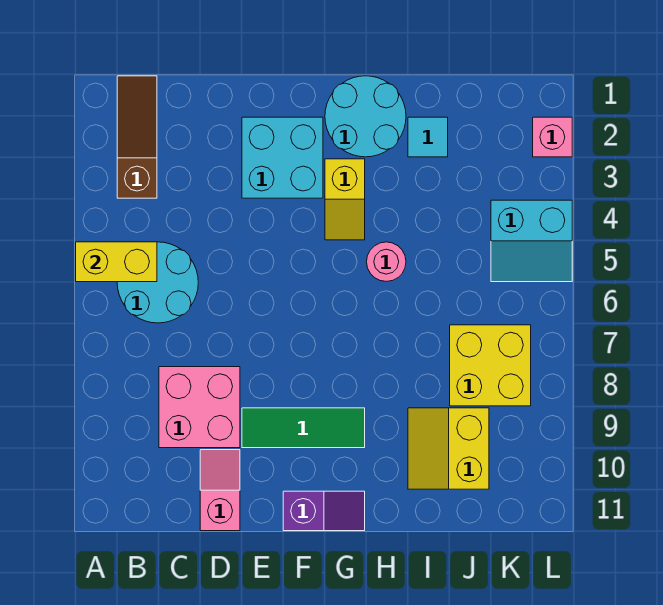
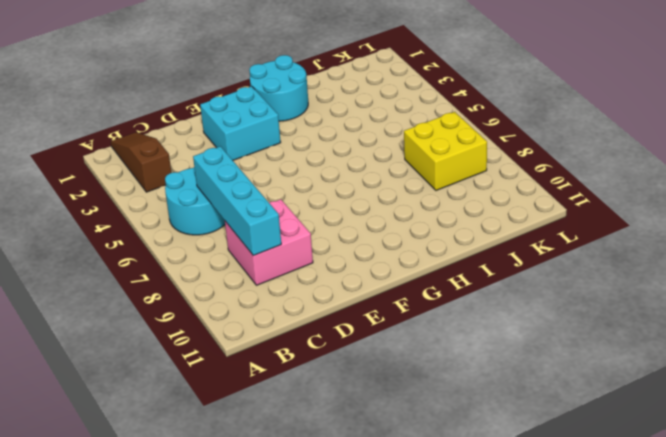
cyan 1x4 brick [193,146,281,256] -> none
none -> pink 1x2 slope [200,450,240,531]
none -> green 1x3 tile [242,408,365,448]
none -> purple 1x2 slope [283,491,365,531]

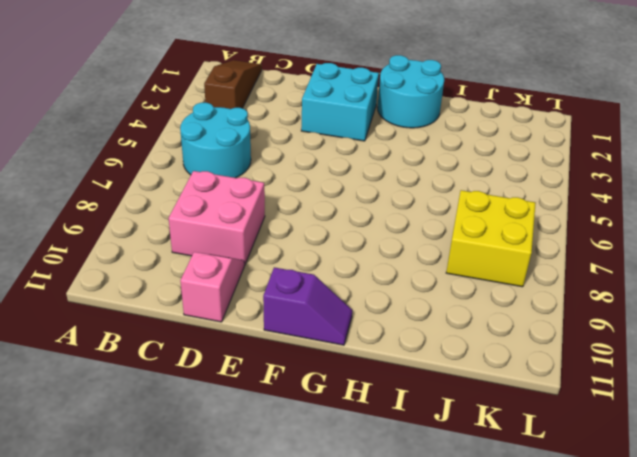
none -> green 1x3 tile [242,408,365,448]
none -> yellow 1x2 slope [325,159,365,240]
none -> pink 1x1 round brick [367,242,406,282]

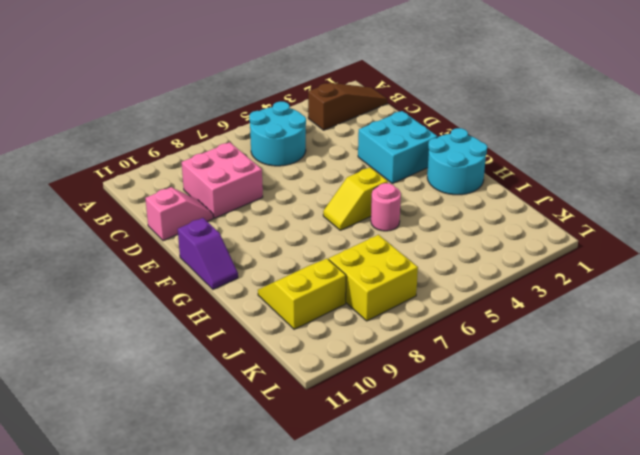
yellow 1x2 slope [323,167,388,230] -> yellow 1x2 slope moved to [325,159,365,240]
none -> green 1x3 tile [242,408,365,448]
none -> cyan 1x1 tile [408,117,448,157]
none -> cyan 2x2 slope [491,200,572,282]

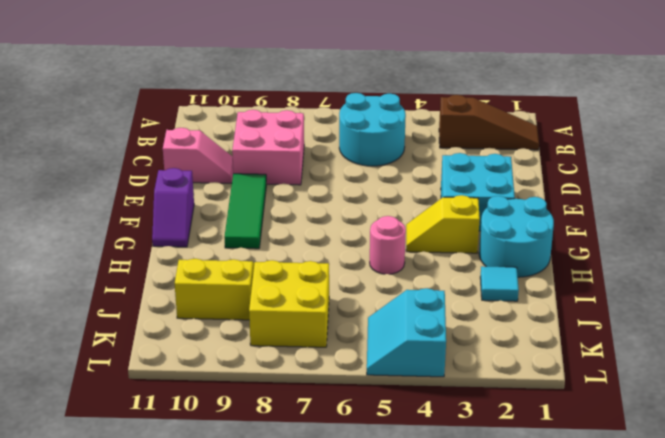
none -> pink 1x1 brick [533,117,572,157]
none -> yellow 1x2 brick [76,242,157,282]

